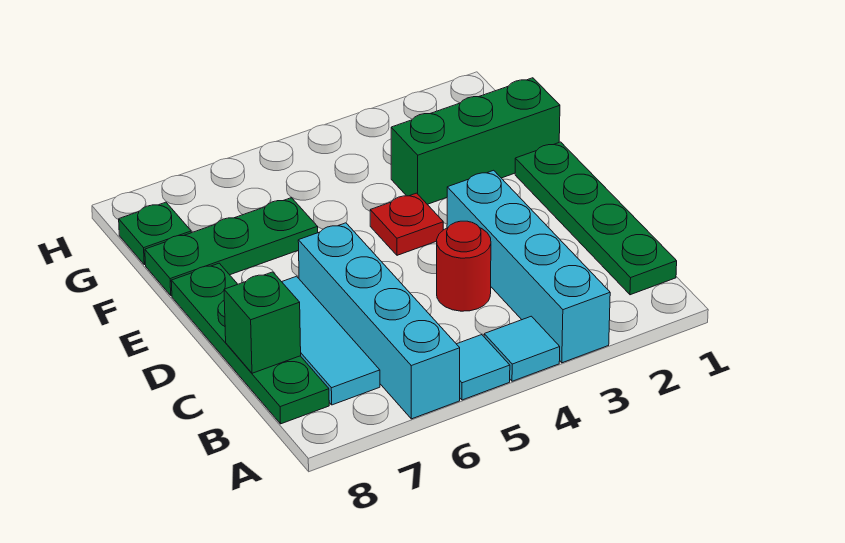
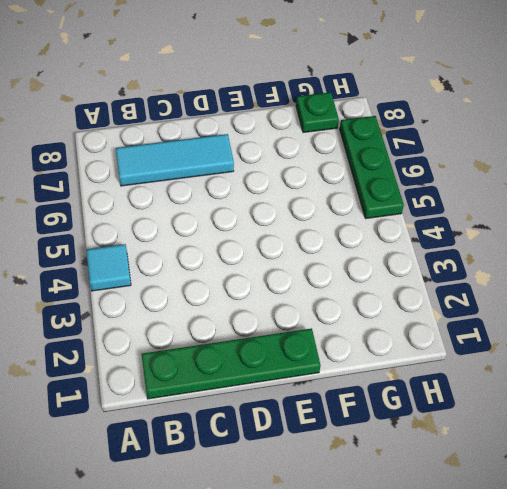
green 1x3 plate [340,116,404,219] -> green 1x3 plate moved to [145,198,318,296]
none -> cyan 1x4 brick [447,170,610,363]
none -> cyan 1x1 tile [457,335,510,400]
none -> cyan 1x4 brick [298,223,460,419]

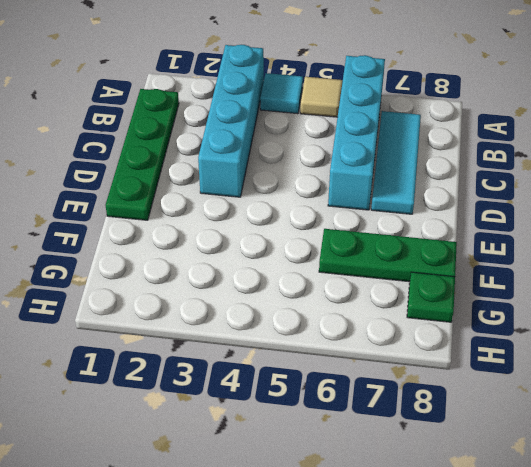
tan 1x1 tile [300,77,343,117] -> cyan 1x1 tile [457,335,510,400]
none -> green 1x4 plate [171,263,329,424]
none -> red 1x1 round brick [437,221,491,311]
none -> red 1x1 plate [370,193,443,255]

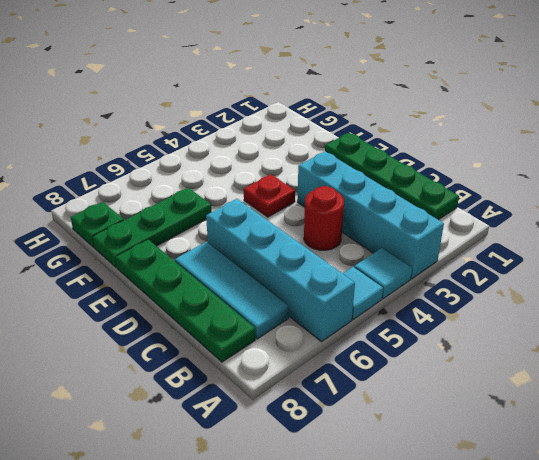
none -> green 1x3 brick [391,78,560,204]
none -> green 1x1 brick [224,272,301,373]

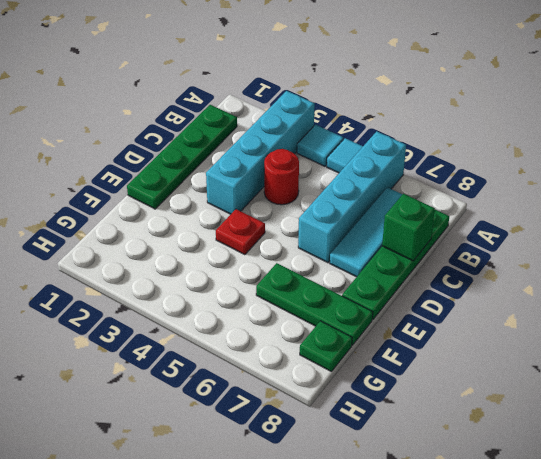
none -> green 1x3 brick [391,78,560,204]

